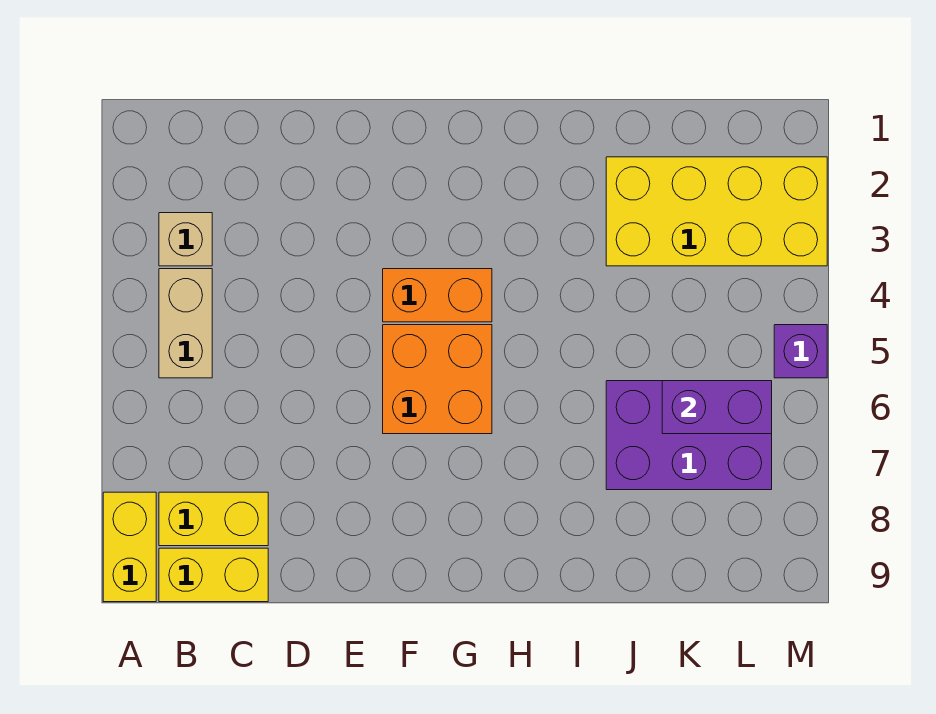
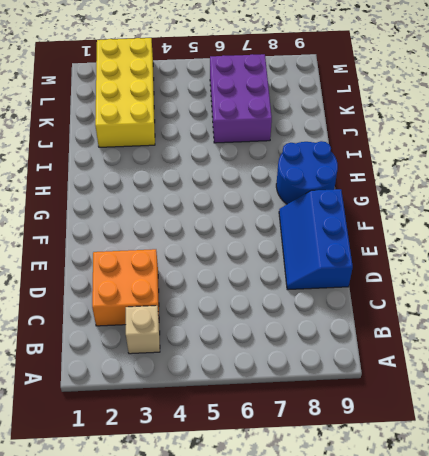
orange 2x2 brick [92,249,159,326] -> orange 2x2 brick moved to [383,325,492,434]
blue 2x3 slope [279,189,353,290] -> none
blue 2x2 round brick [276,141,338,204] -> none
none -> yellow 1x2 brick [103,492,156,602]
none -> tan 1x2 brick [159,269,212,378]

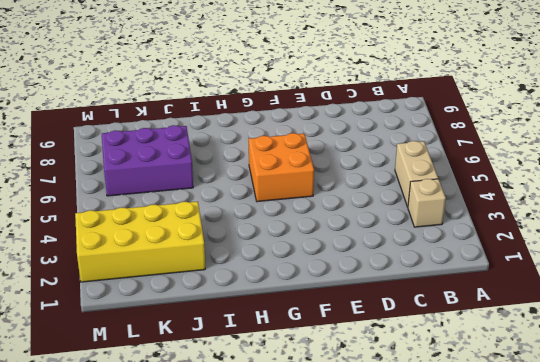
none -> yellow 1x2 brick [103,492,156,602]
none -> yellow 1x2 brick [159,492,268,546]

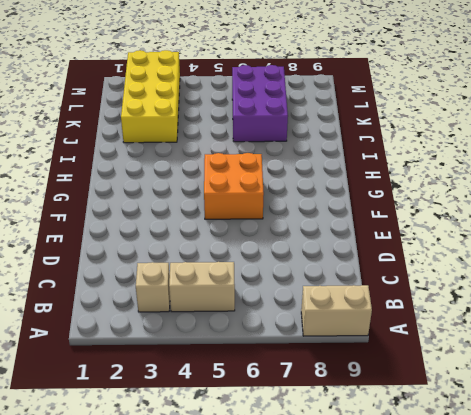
tan 1x2 brick [301,285,372,336] -> yellow 1x2 brick [103,492,156,602]
none -> yellow 1x2 brick [159,492,268,546]
none -> yellow 1x2 brick [159,548,268,602]

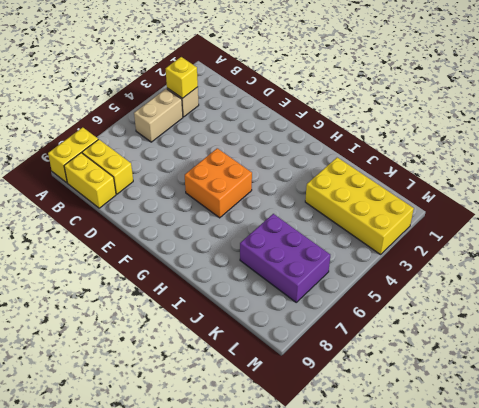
yellow 1x1 brick [166,57,198,98] -> none
none -> orange 1x2 brick [383,269,492,322]
none -> purple 1x1 brick [774,325,827,378]

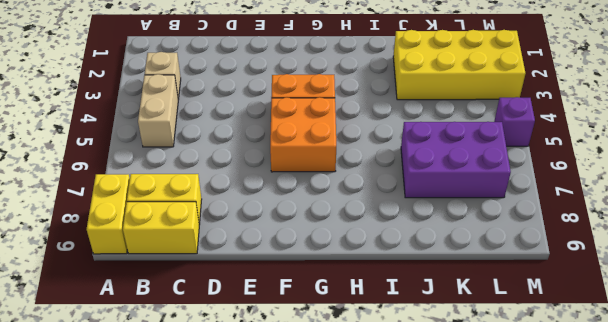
none -> purple 1x2 brick [662,381,772,434]

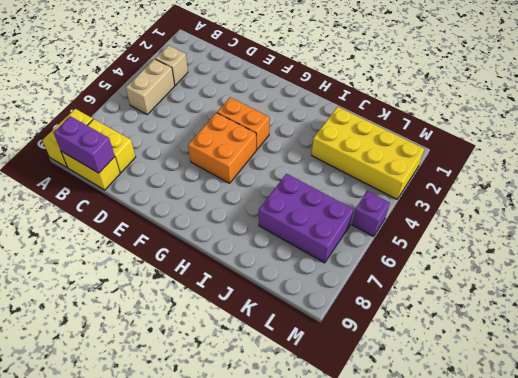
purple 1x2 brick [53,116,115,173] -> purple 1x2 brick moved to [662,381,772,434]

